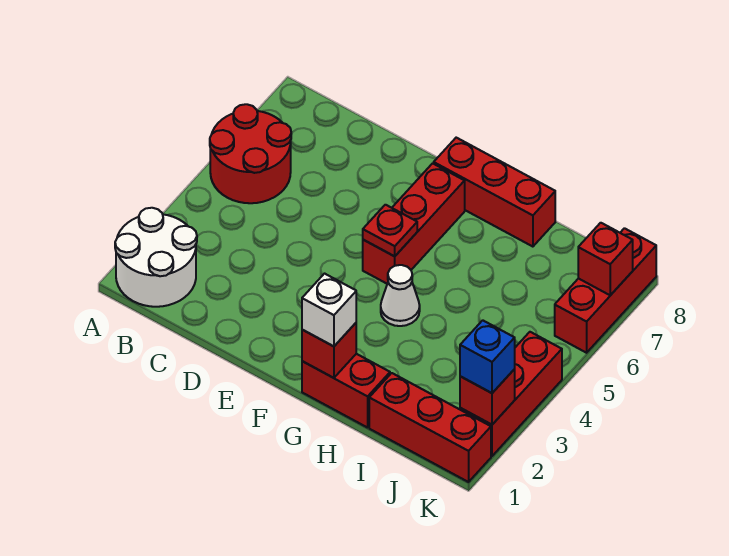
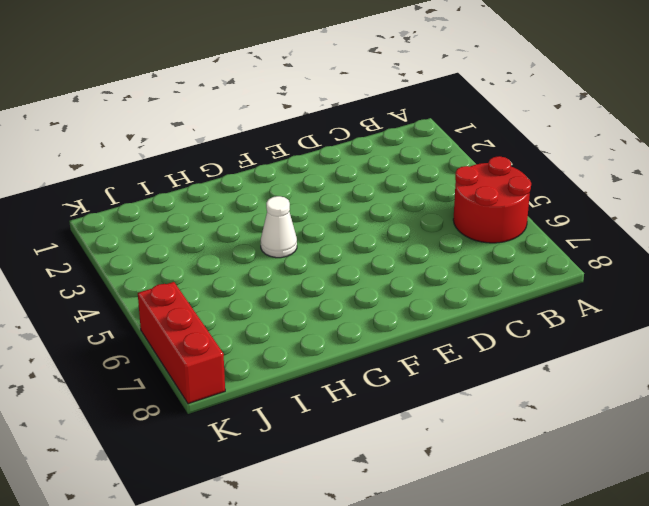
none -> white 2x2 round brick [115,208,197,307]
none -> red 1x3 brick [363,163,465,284]
none -> red 1x3 brick [434,138,555,247]

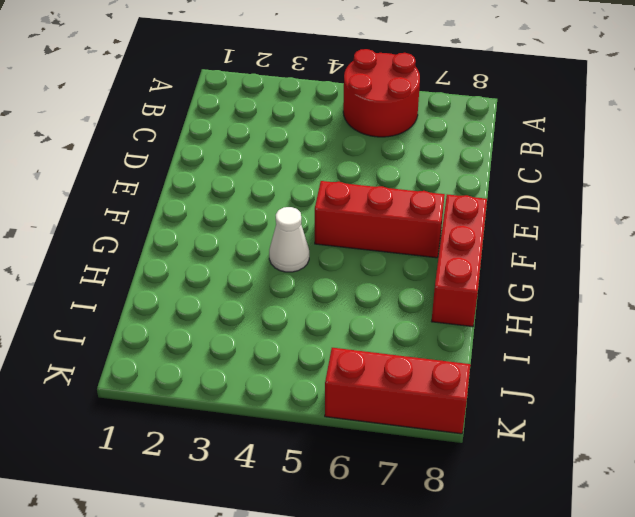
none -> white 2x2 round brick [115,208,197,307]
none -> red 1x2 brick [302,354,390,428]
none -> red 1x3 brick [369,373,491,482]

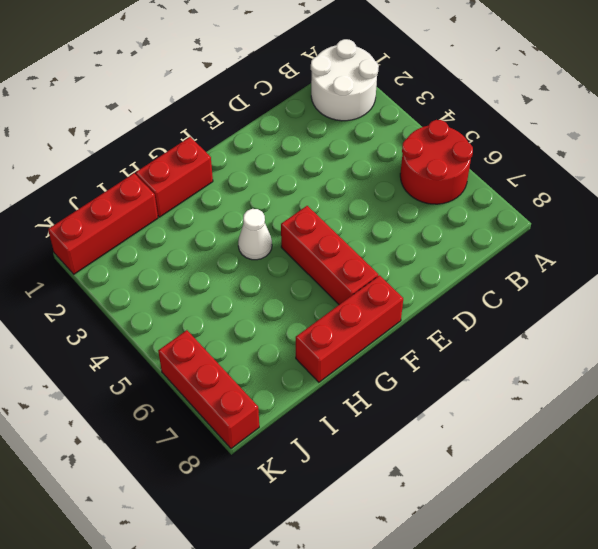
none -> red 1x3 brick [460,332,562,456]
none -> red 1x1 plate [363,205,417,256]
none -> red 1x1 brick [302,323,356,378]

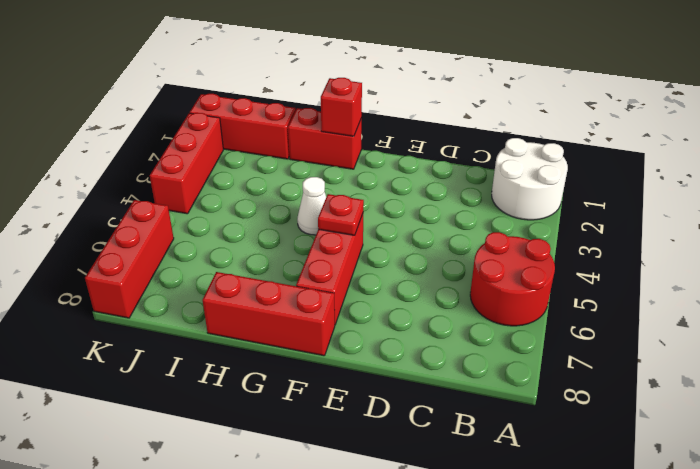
none -> red 1x1 brick [460,369,515,425]
none -> red 1x1 brick [578,223,633,295]
none -> white 1x1 brick [302,274,356,346]

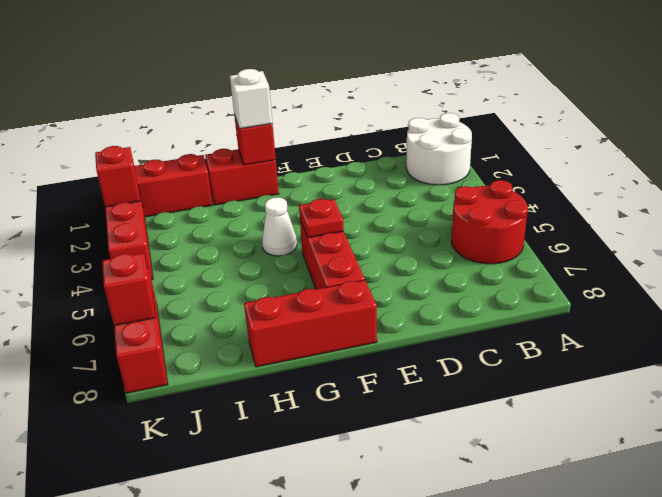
none -> blue 1x1 brick [460,320,515,393]

